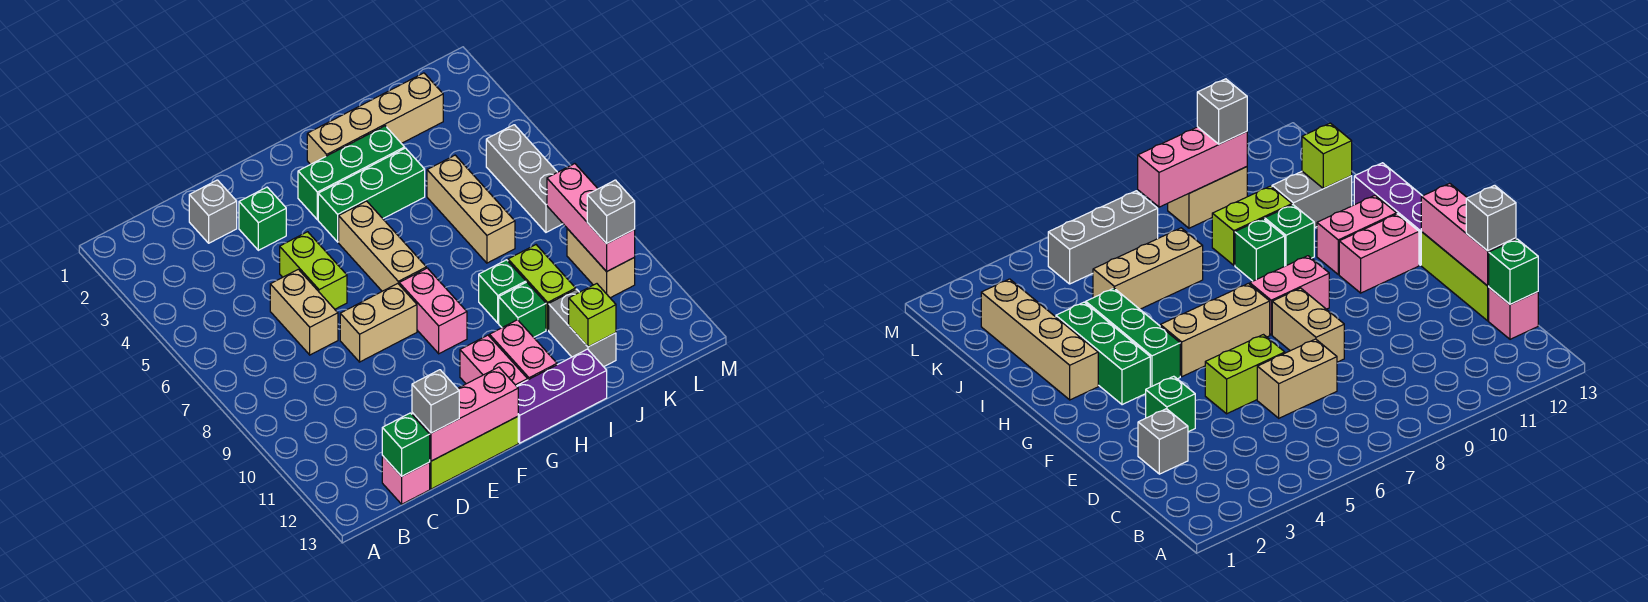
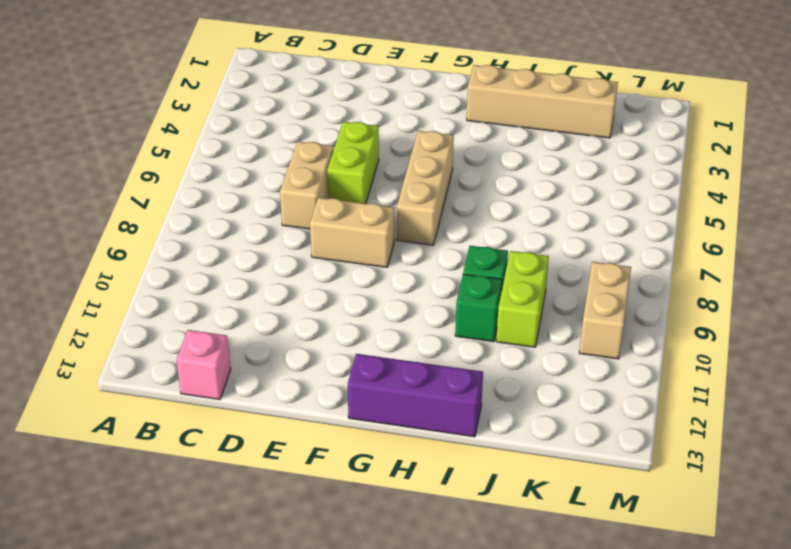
none -> grey 1x1 brick [189,180,237,243]
none -> lime 1x3 brick [430,417,518,489]
none -> green 1x1 brick [239,187,286,250]

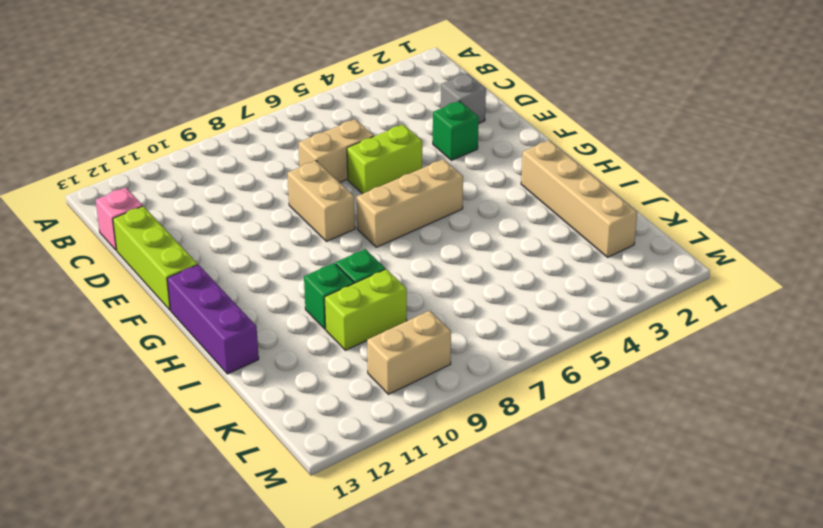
none -> green 1x3 brick [298,126,405,220]
none -> green 1x3 brick [318,148,425,242]
none -> pink 1x2 brick [399,268,467,354]

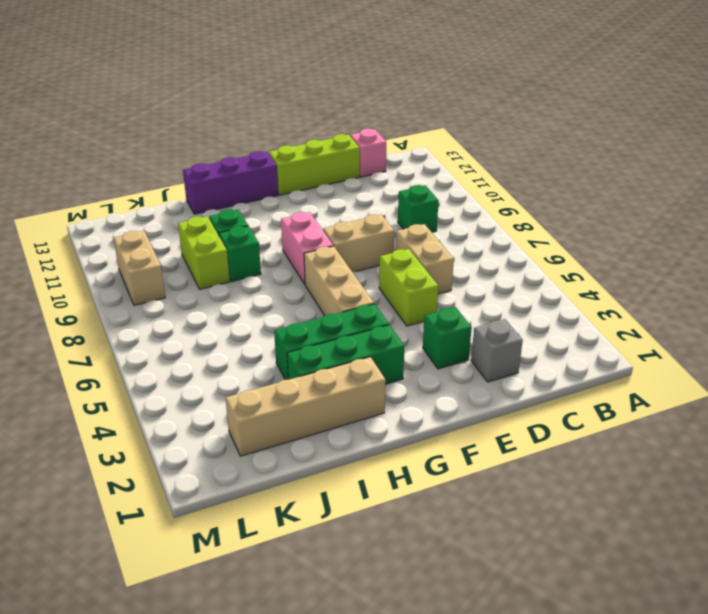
green 1x1 brick [398,185,439,232] -> green 1x1 brick moved to [382,413,430,476]
none -> pink 1x2 brick [460,335,528,386]
none -> pink 1x2 brick [489,320,557,380]
none -> tan 1x3 brick [427,155,515,263]

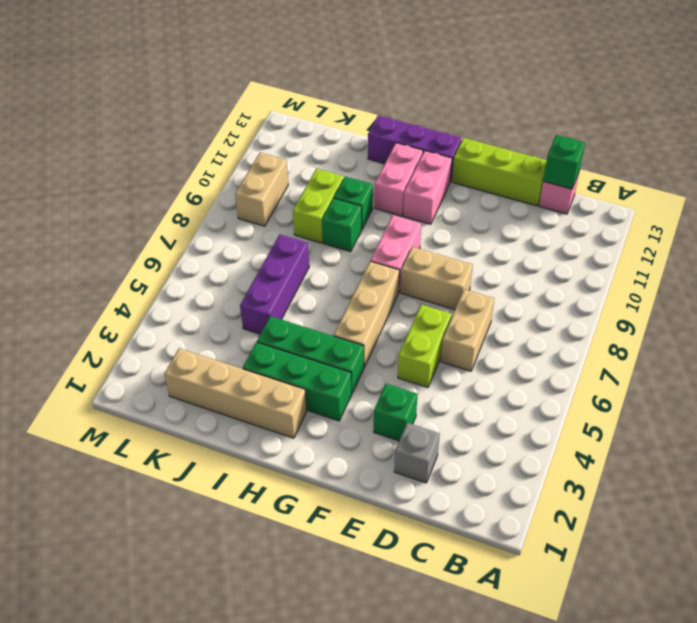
purple 1x3 brick [240,235,309,334] -> tan 1x3 brick [427,155,515,263]
none -> grey 1x2 brick [549,289,616,367]
none -> grey 1x3 brick [486,125,563,232]
none -> pink 1x3 brick [412,367,518,461]

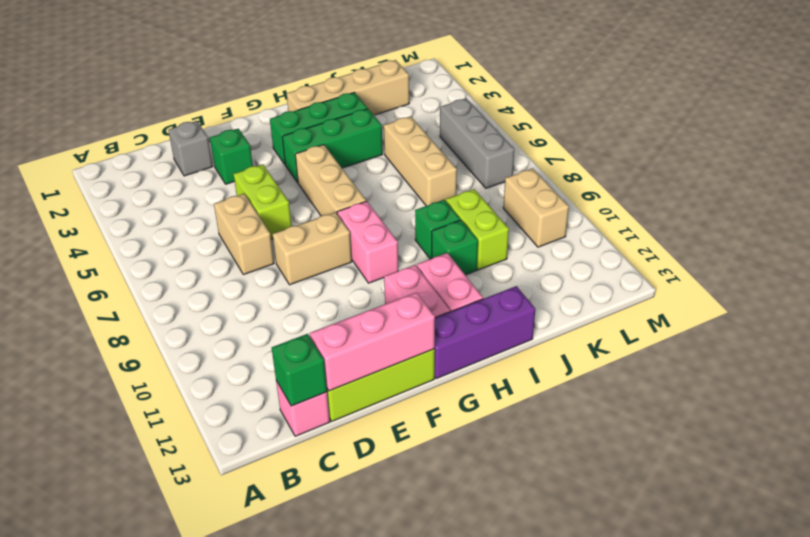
none -> grey 1x2 brick [549,289,616,367]
none -> lime 1x1 brick [569,284,616,347]
none -> pink 1x3 brick [547,164,635,272]

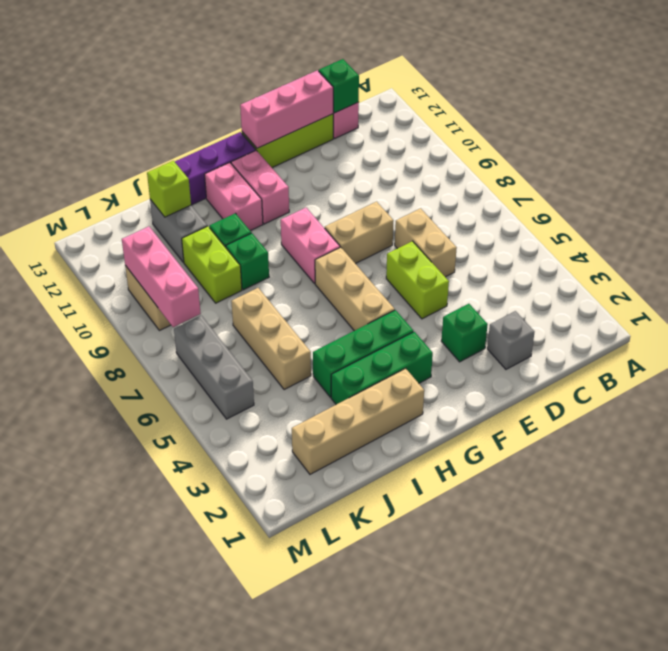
none -> grey 1x1 brick [412,370,459,433]
none -> grey 1x1 brick [587,180,635,244]

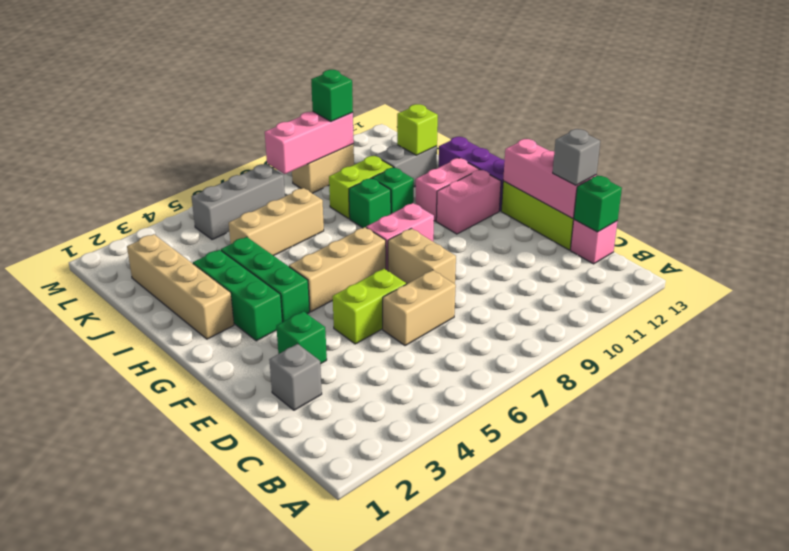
green 1x1 brick [311,70,353,122] -> grey 1x1 brick [587,180,635,244]

